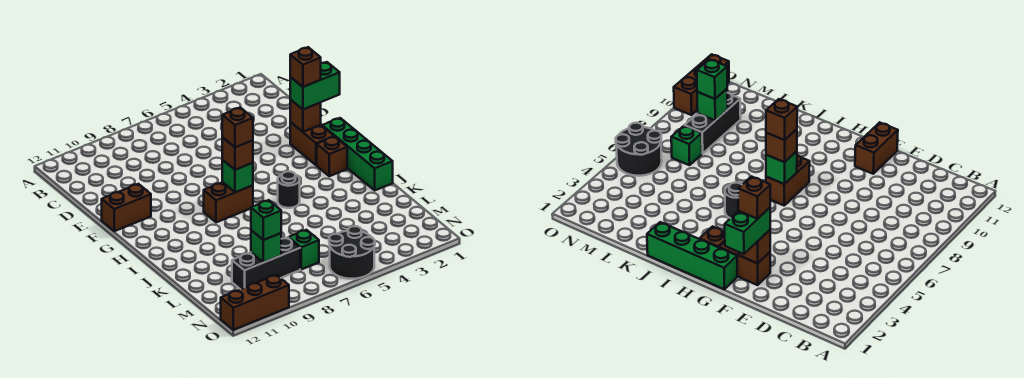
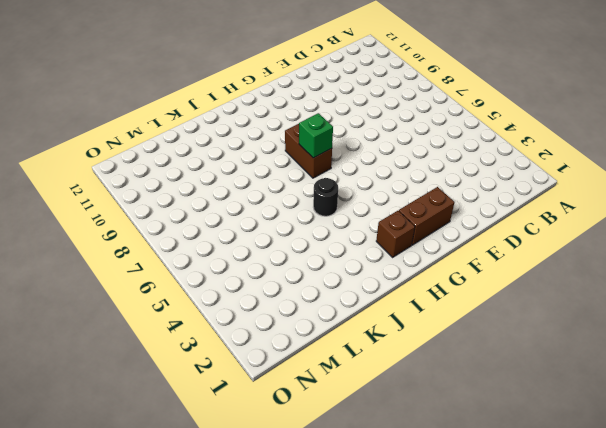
none -> brown 1x2 brick [102,184,151,231]
none -> green 1x4 brick [322,118,393,190]
none -> green 1x1 brick [289,230,319,269]

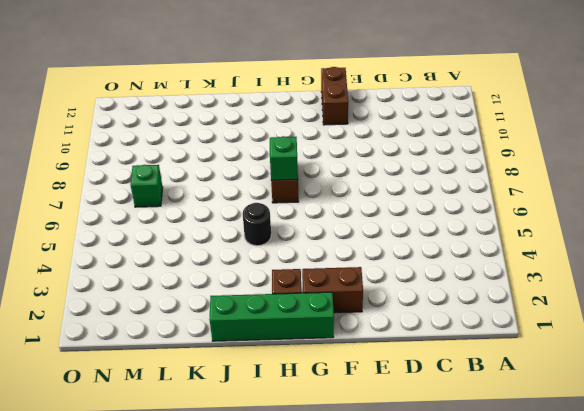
none -> black 1x3 brick [232,237,300,289]
none -> black 2x2 round brick [329,226,375,279]
none -> brown 1x3 brick [221,275,289,330]

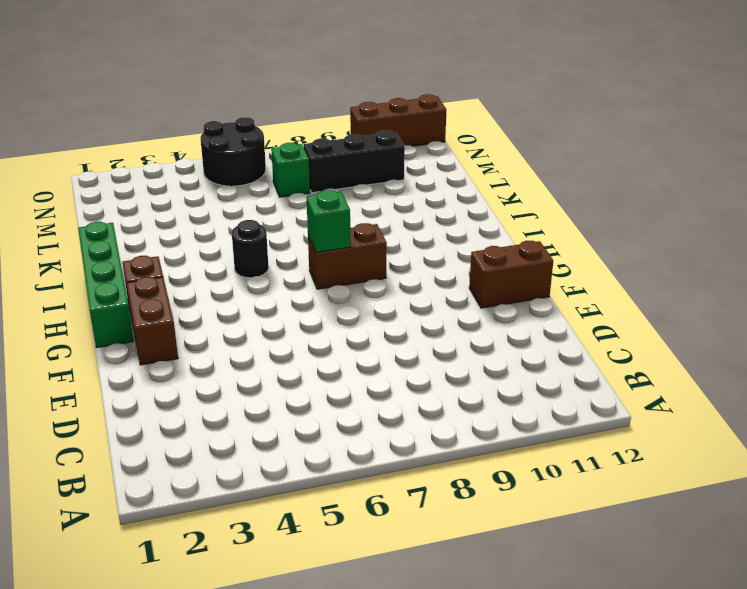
none -> brown 1x1 brick [290,100,321,132]
none -> green 1x1 brick [251,230,281,263]
none -> green 1x2 brick [290,62,340,109]

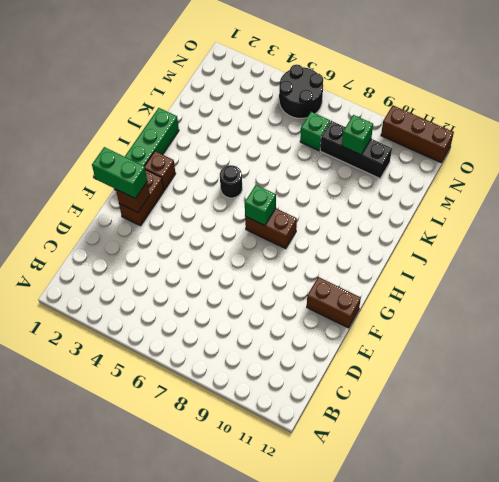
none -> brown 1x1 brick [222,138,253,170]
none -> green 1x1 brick [251,200,281,240]
none -> brown 1x1 brick [290,47,321,87]

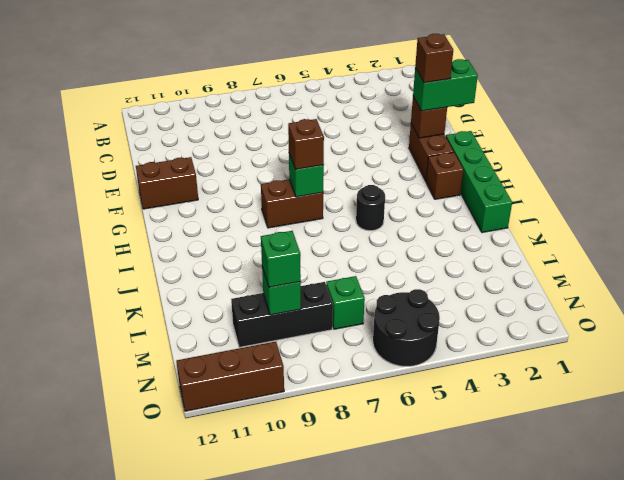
none -> brown 1x1 brick [222,107,253,147]

